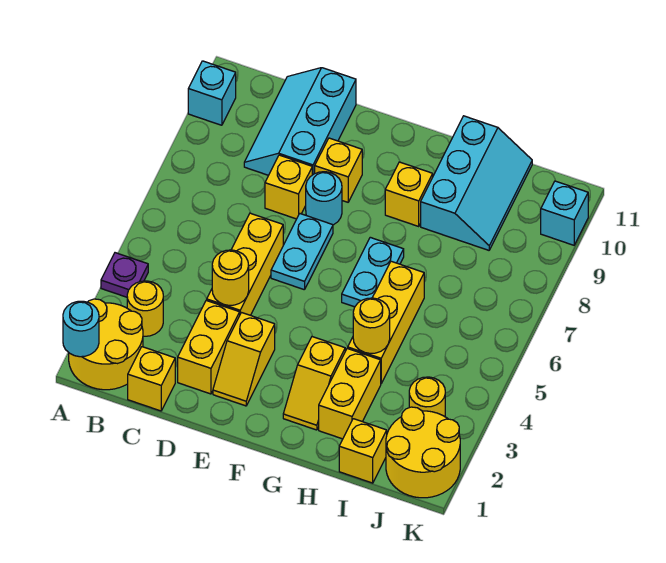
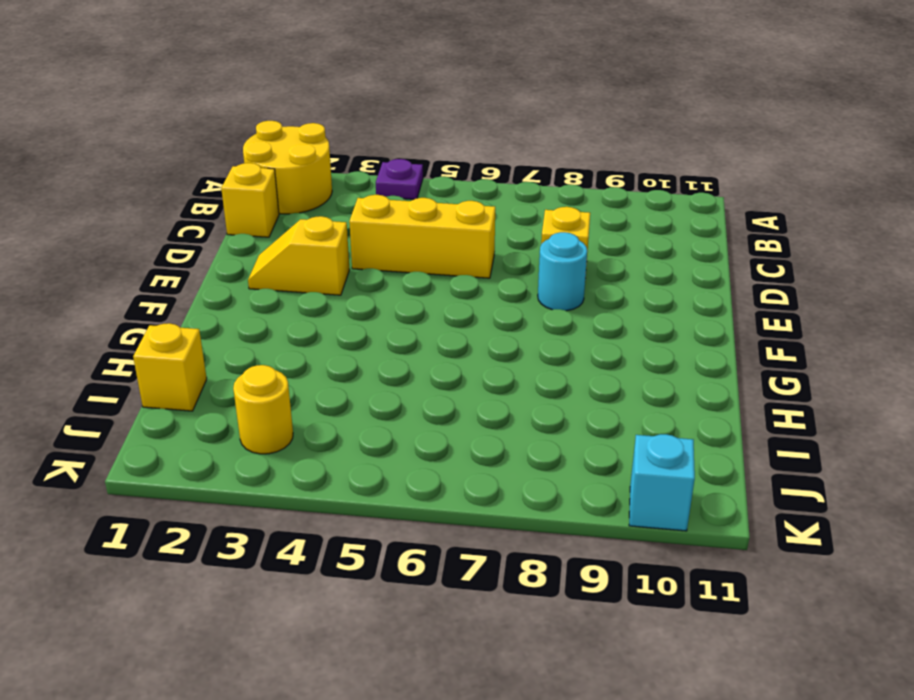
none -> cyan 1x1 brick [188,61,236,125]
none -> yellow 1x1 round brick [127,281,163,336]
none -> cyan 2x3 slope [244,68,356,175]

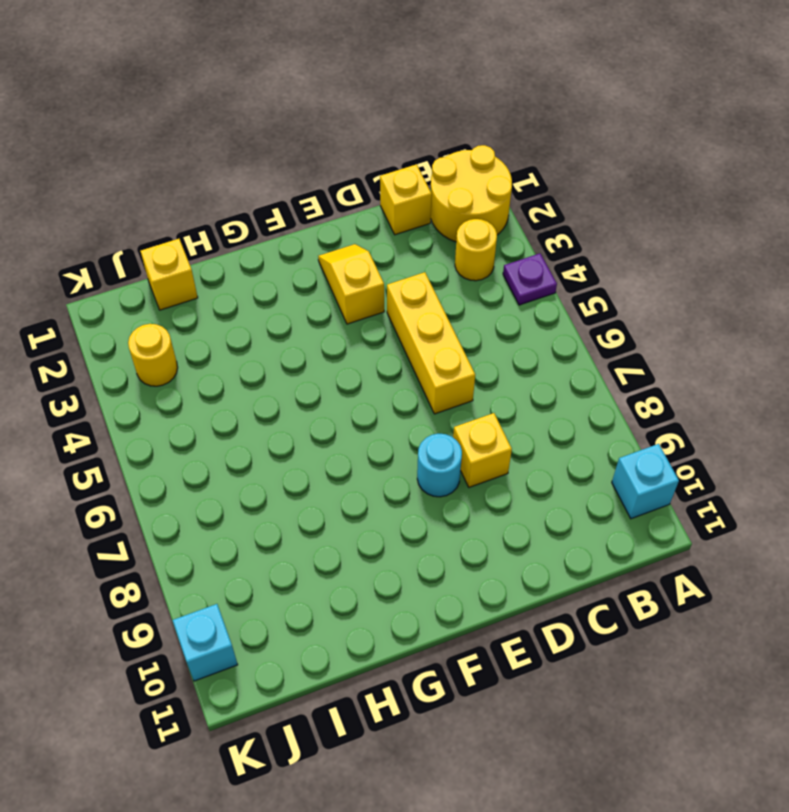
none -> cyan 2x3 slope [244,68,356,175]
none -> yellow 1x2 brick [178,300,240,394]
none -> cyan 1x2 plate [271,214,333,290]

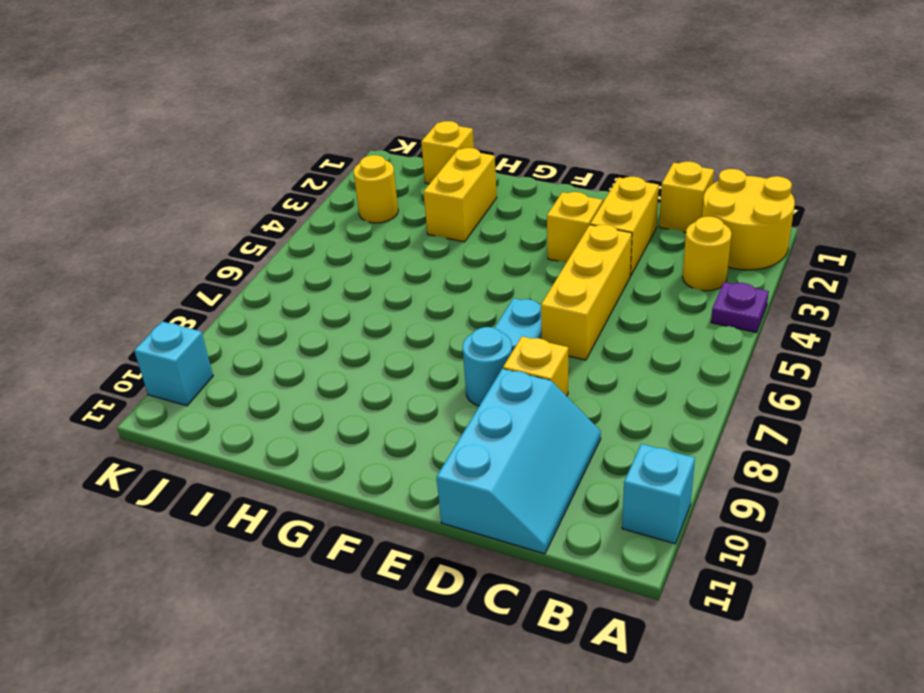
none -> yellow 1x1 brick [315,138,362,202]
none -> yellow 1x2 slope [283,337,345,430]
none -> cyan 1x2 plate [342,237,404,307]

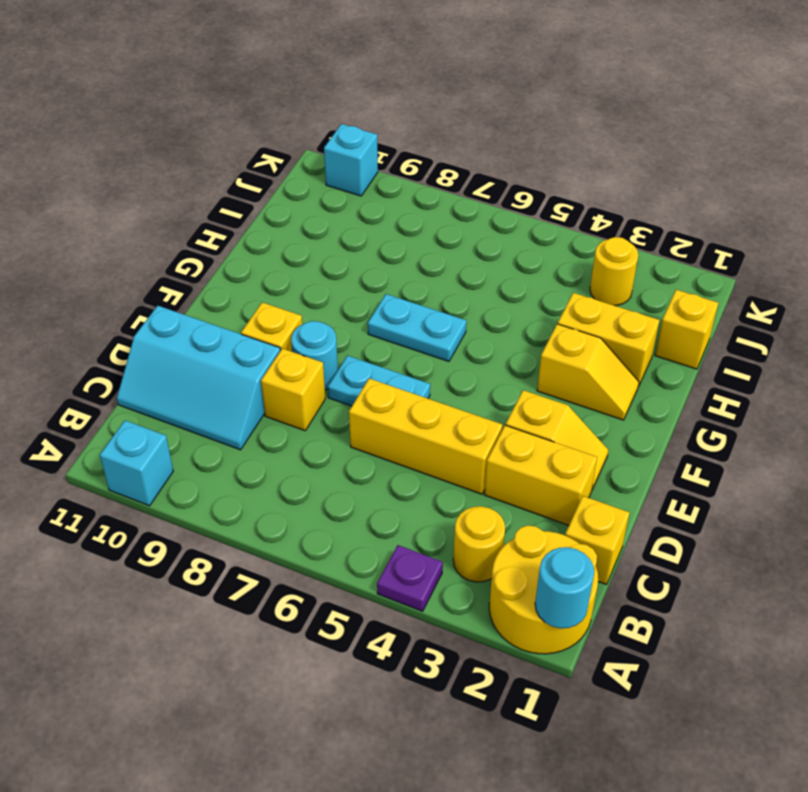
none -> yellow 1x1 brick [385,162,433,226]
none -> yellow 1x3 brick [348,261,424,383]
none -> cyan 2x3 slope [421,116,532,250]

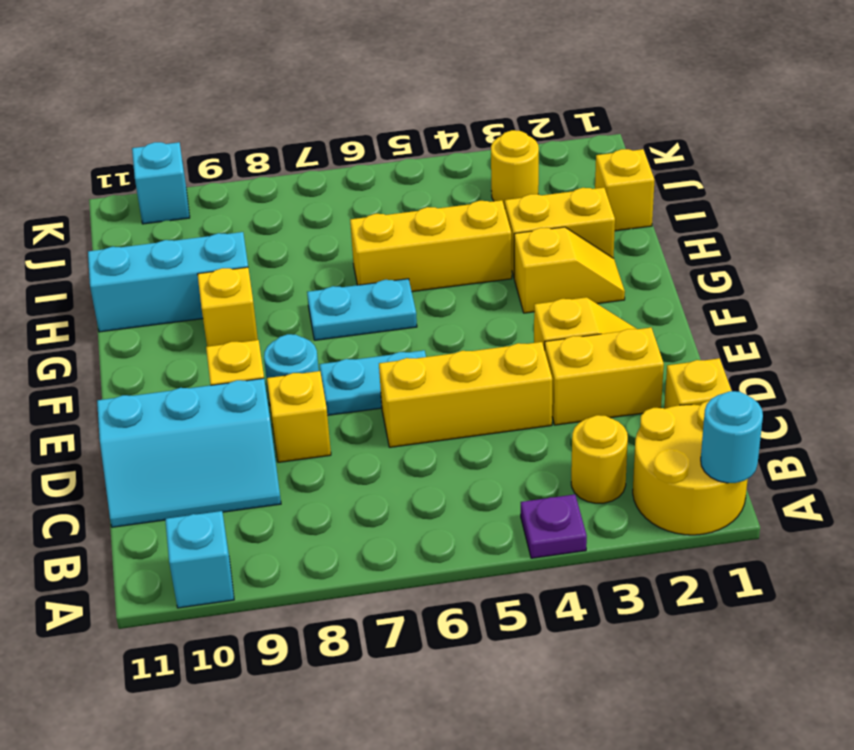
none -> yellow 2x2 round brick [386,407,460,498]
none -> yellow 1x1 round brick [212,250,249,305]
none -> yellow 1x1 round brick [353,298,390,353]

